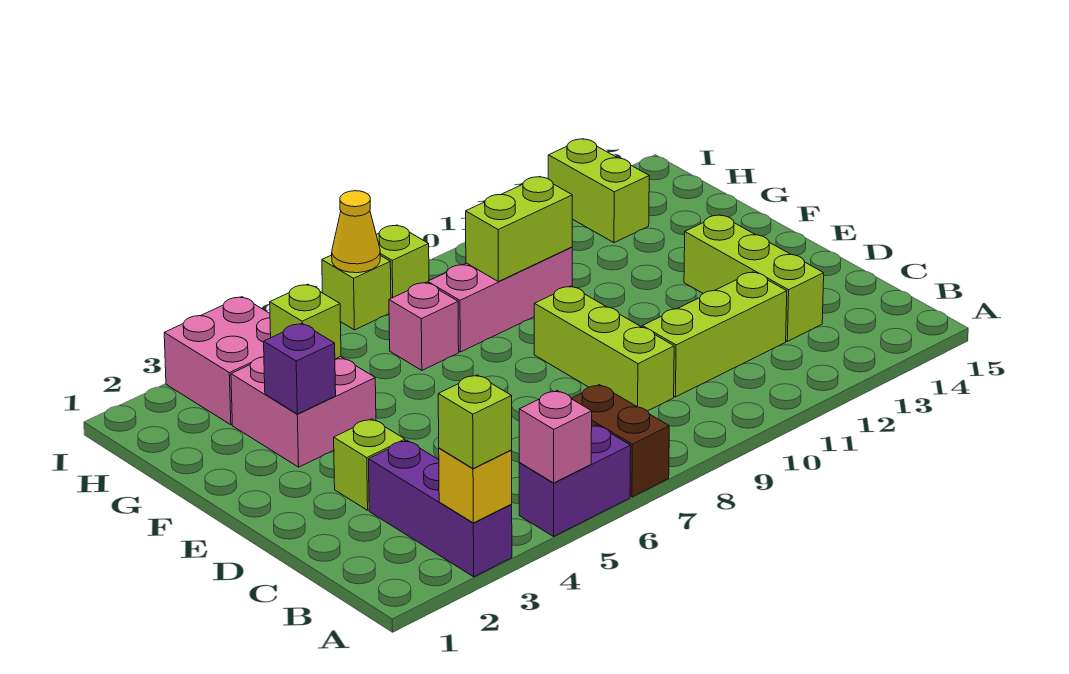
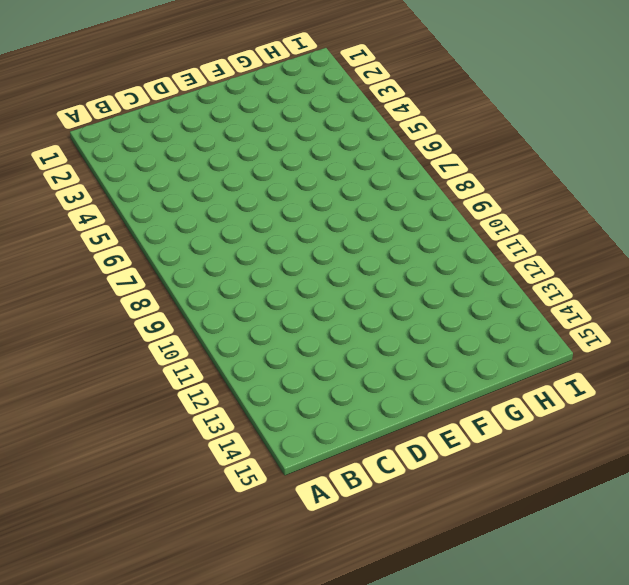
none -> purple 1x3 brick [369,440,512,577]
none -> purple 1x2 brick [519,425,631,536]
none -> brown 1x2 brick [571,385,669,497]

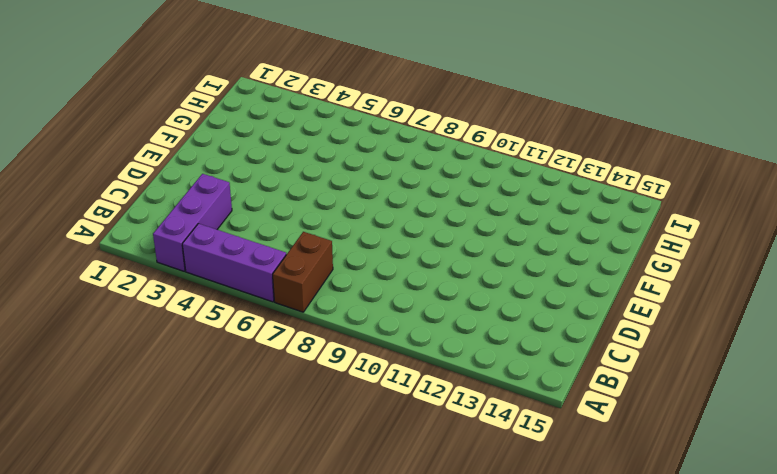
purple 1x3 brick [182,224,286,302] -> purple 1x2 brick [519,425,631,536]
none -> lime 1x3 brick [534,286,674,411]
none -> lime 1x3 brick [642,272,787,397]
none -> lime 1x3 brick [684,215,824,341]

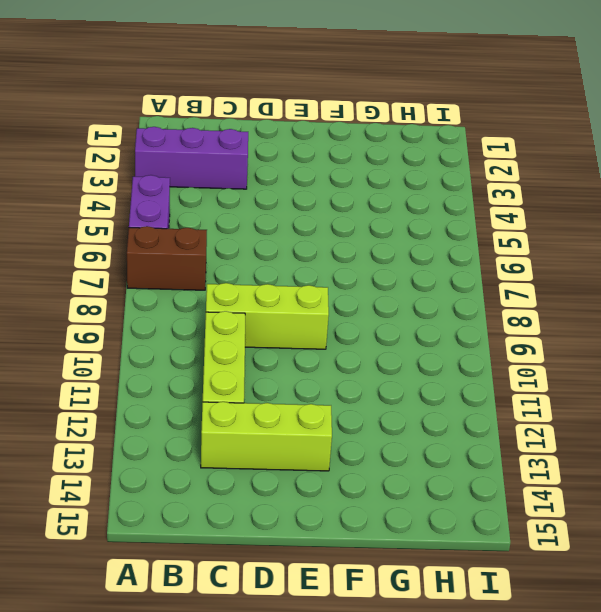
none -> lime 1x1 brick [334,419,405,510]
none -> pink 2x2 brick [231,357,376,467]
none -> pink 1x1 brick [389,282,459,370]

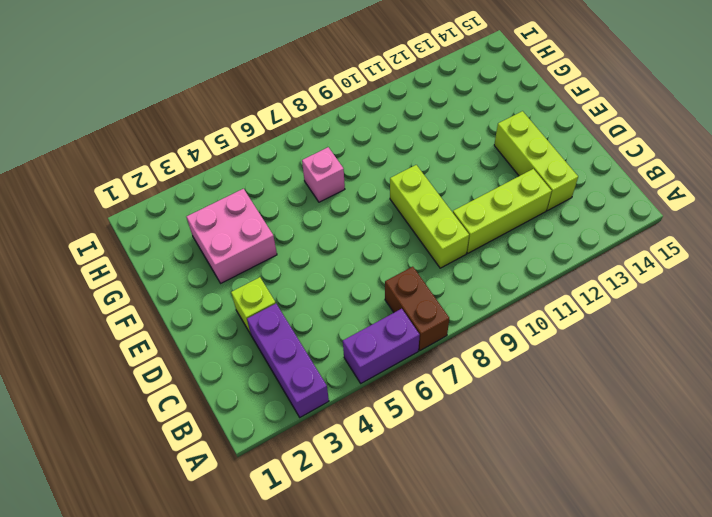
none -> pink 1x3 brick [428,247,572,352]
none -> pink 2x2 brick [164,297,271,425]
none -> lime 1x2 brick [548,139,649,243]

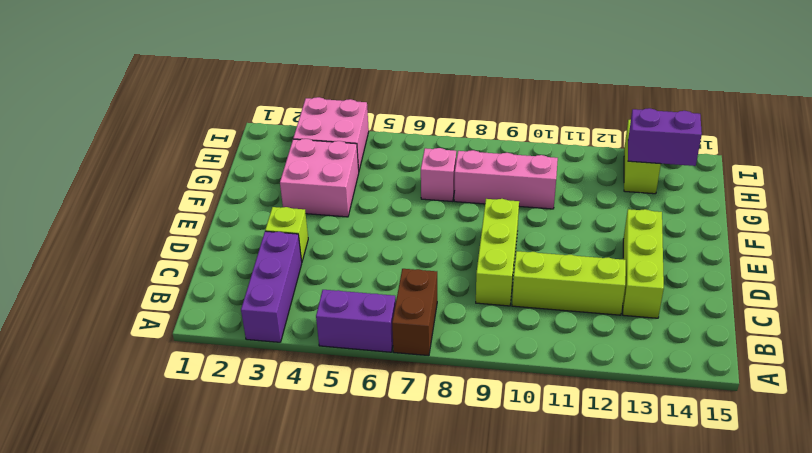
purple 1x2 brick [628,108,702,166] -> none
none -> lime 1x1 brick [322,255,391,330]
none -> lime 1x1 brick [376,225,429,298]
none -> yellow 1x1 brick [439,448,512,523]

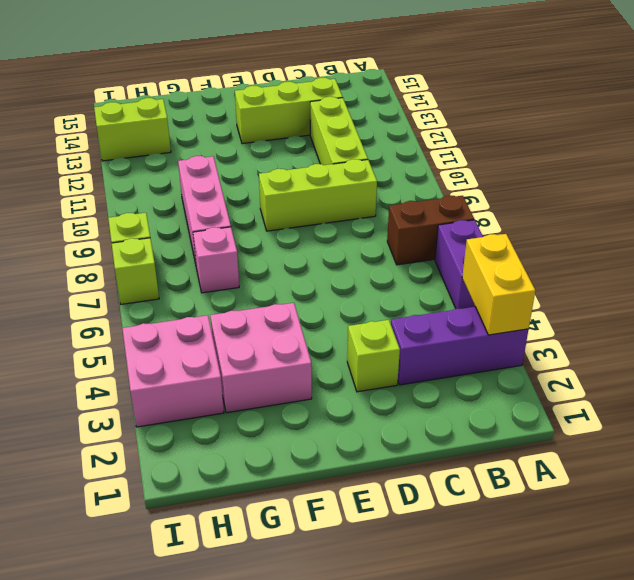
yellow 1x2 brick [462,234,535,335] -> yellow 1x1 brick [439,448,512,523]
none -> pink 1x1 brick [519,391,592,483]
none -> purple 1x1 brick [264,323,336,414]
none -> lime 1x1 brick [270,284,341,359]

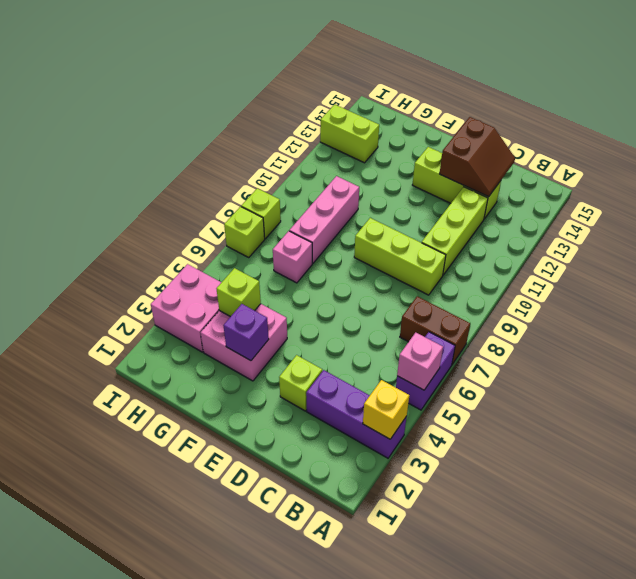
brown 2x2 slope [440,117,515,197] -> none
none -> lime 1x2 brick [466,177,572,282]
none -> yellow 1x1 cone [332,191,380,273]
none -> lime 1x1 brick [438,375,512,469]

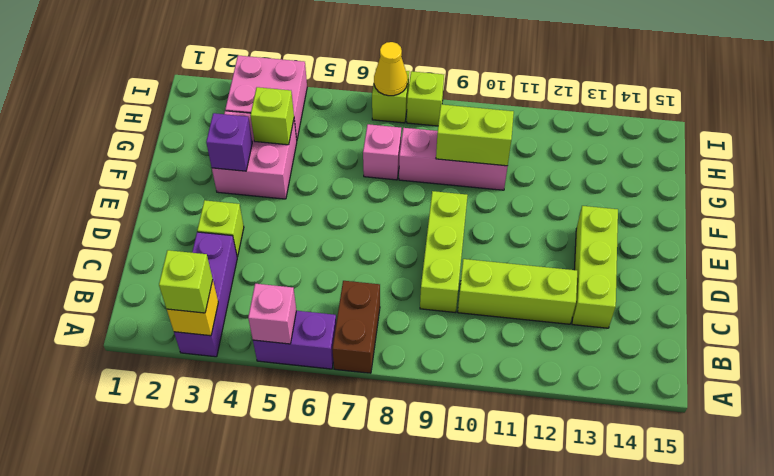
none -> lime 1x2 brick [548,139,649,243]

